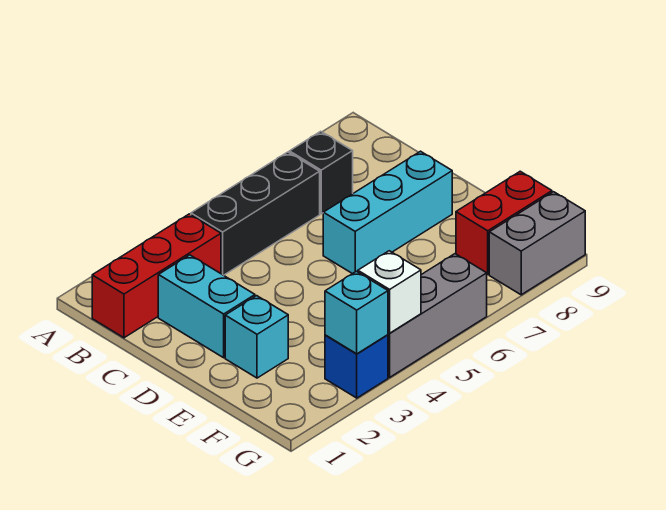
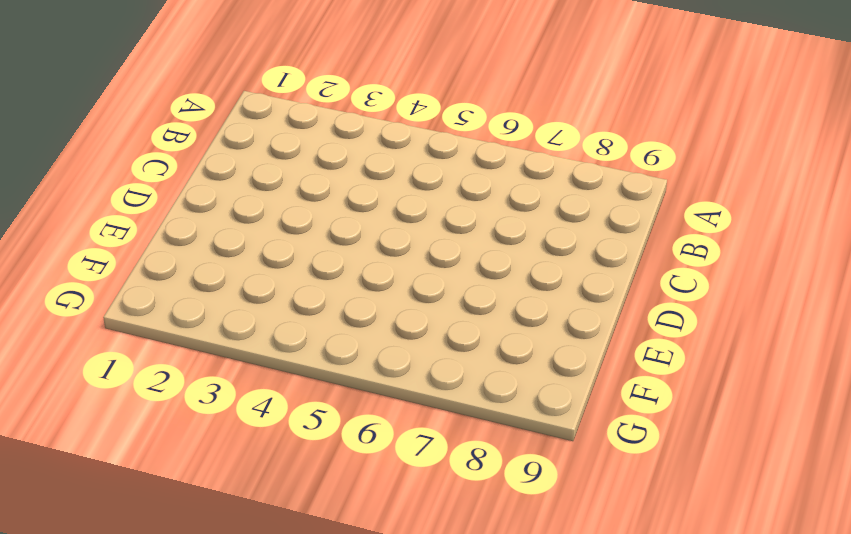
none -> red 1x3 brick [92,214,221,338]
none -> black 1x3 brick [191,152,320,275]
none -> black 1x1 brick [289,131,353,214]

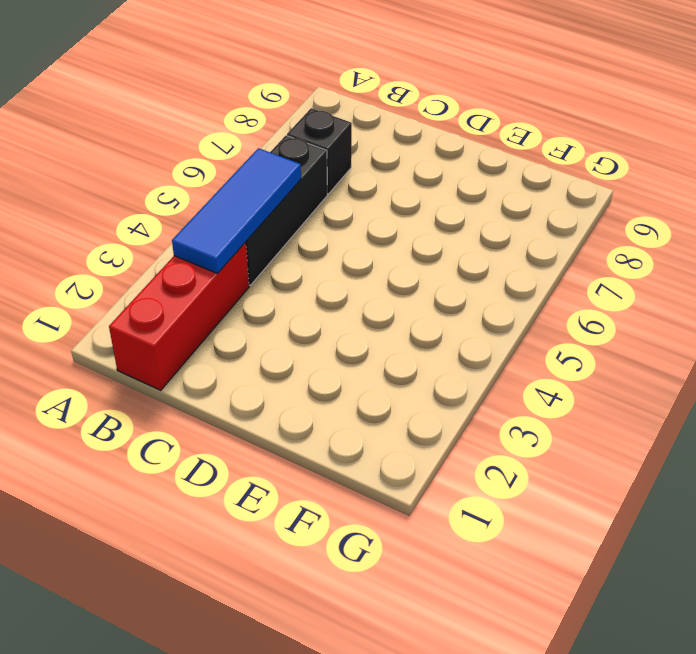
blue 1x3 tile [172,148,301,274] -> none
none -> cyan 1x2 brick [158,255,255,358]
none -> cyan 1x3 brick [323,151,452,274]
none -> cyan 1x1 brick [225,296,288,378]

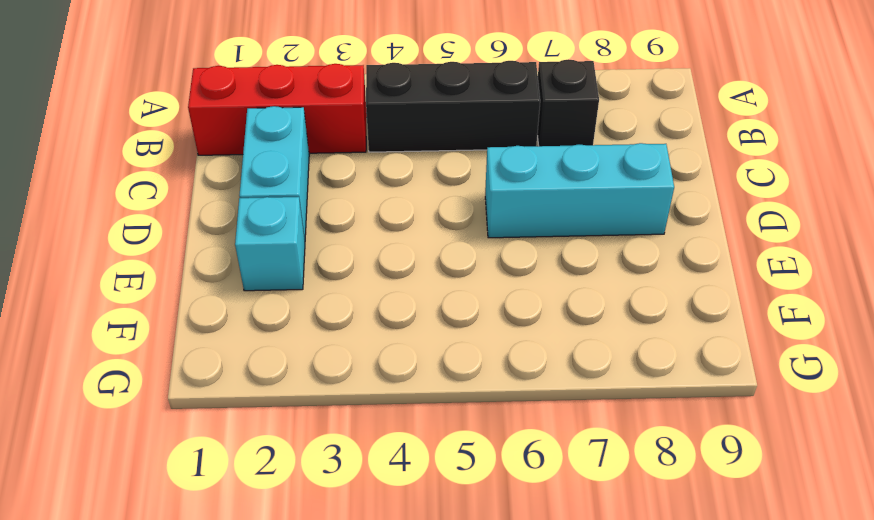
none -> red 1x2 brick [456,171,552,274]
none -> blue 1x1 brick [325,335,388,398]
none -> grey 1x3 brick [388,254,487,377]

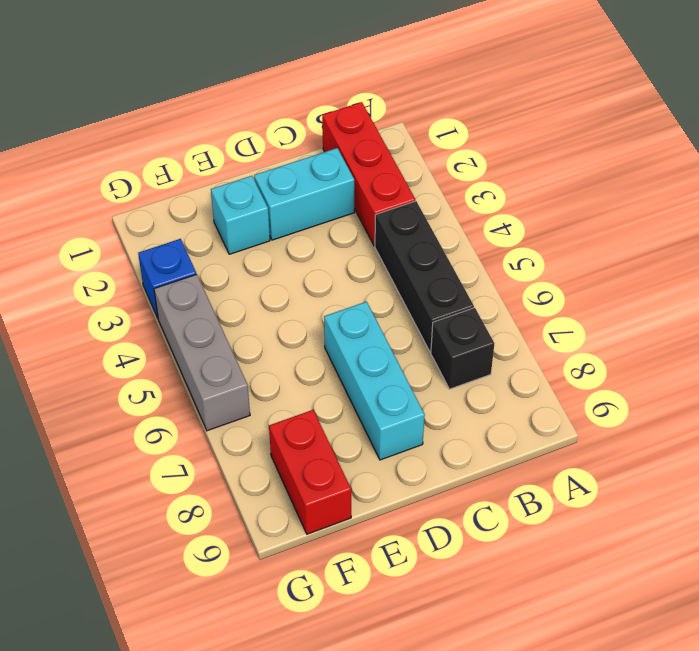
none -> grey 1x2 brick [489,192,585,295]
none -> cyan 1x1 brick [325,271,388,354]
none -> white 1x1 brick [358,251,421,333]

